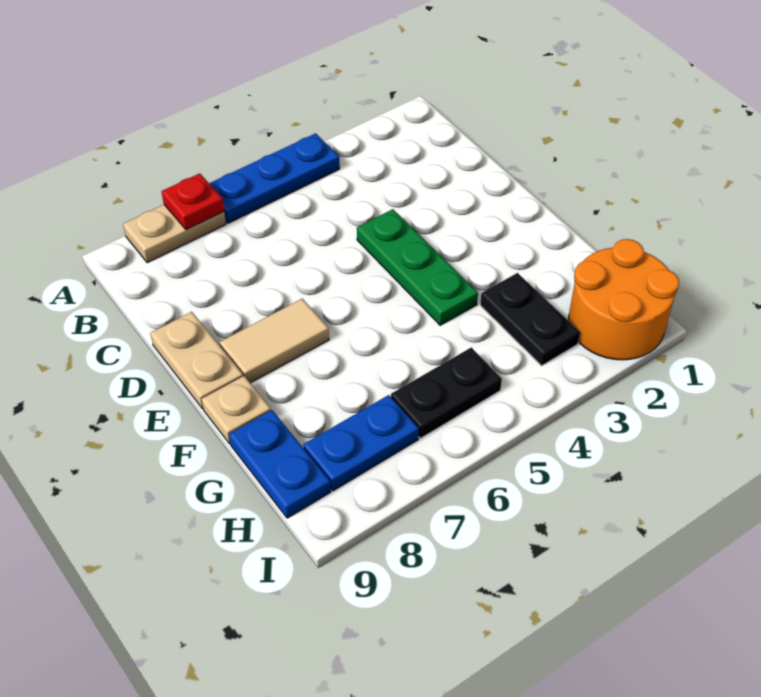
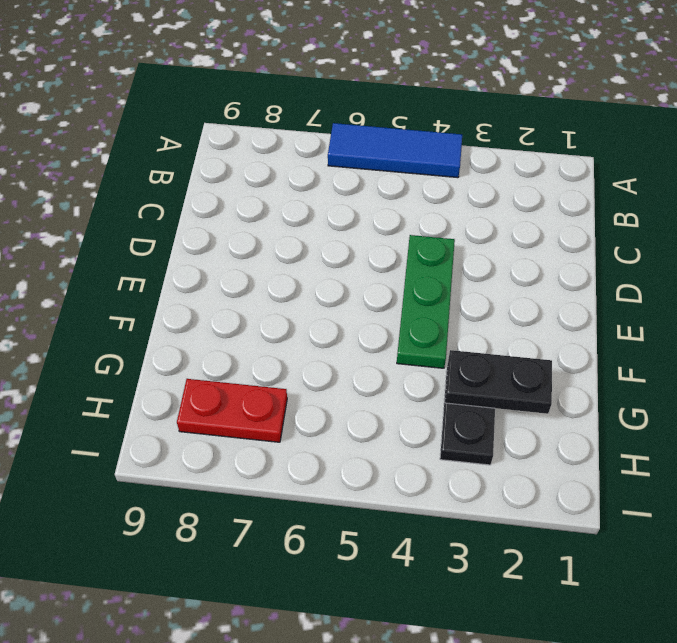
blue 1x3 tile [328,123,462,178] -> blue 1x3 plate [209,133,340,223]
black 1x2 plate [445,350,552,414] -> black 1x2 plate moved to [391,347,502,438]
red 1x2 plate [177,379,287,442] -> blue 1x2 plate [303,395,419,491]
none -> tan 1x2 plate [123,205,226,263]
none -> tan 1x2 plate [150,312,243,409]
none -> tan 1x2 tile [220,299,329,383]

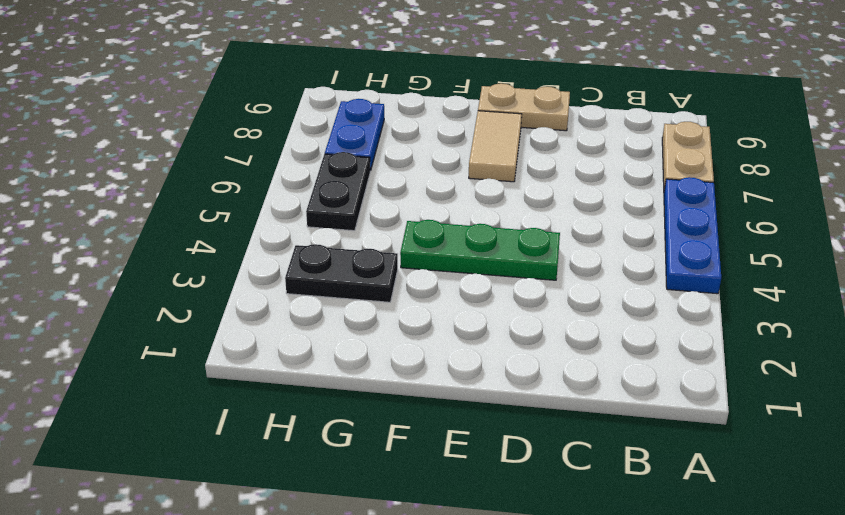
none -> tan 1x1 plate [202,376,271,444]
none -> blue 1x2 plate [229,410,331,518]
none -> orange 2x2 round brick [569,239,679,360]

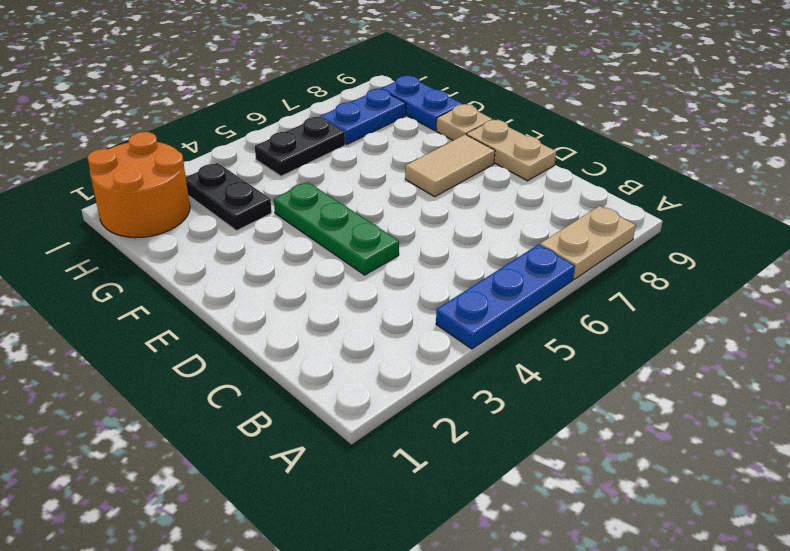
none -> red 1x1 plate [161,173,224,230]

